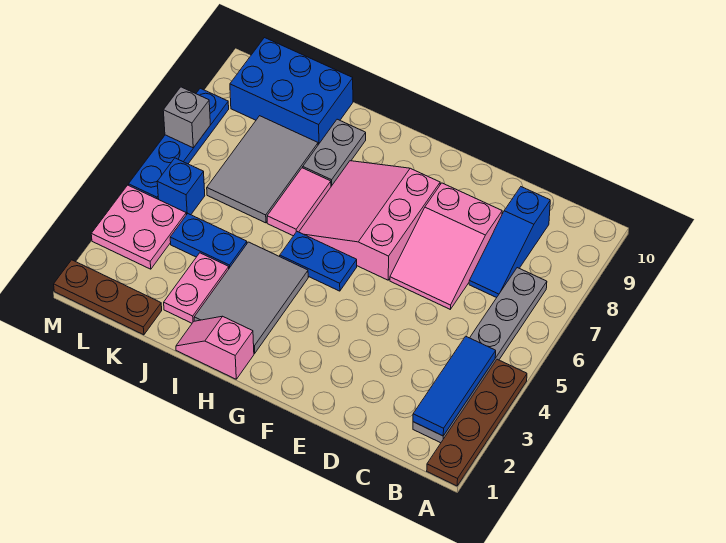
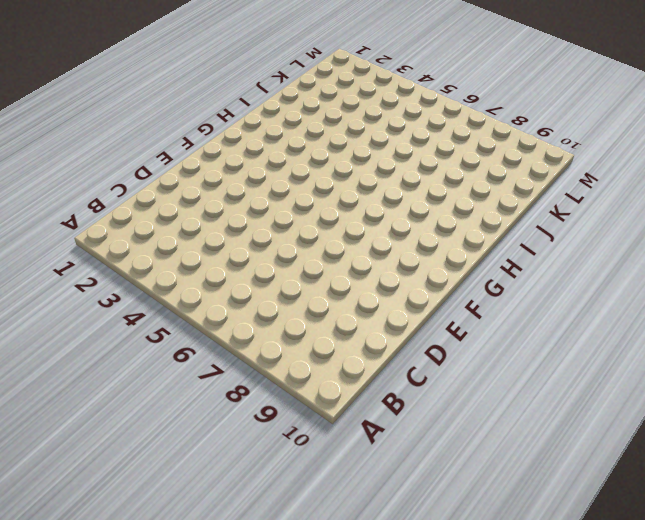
none -> brown 1x4 plate [427,359,527,486]
none -> grey 1x6 plate [413,268,547,443]
none -> blue 1x3 slope [469,187,550,298]

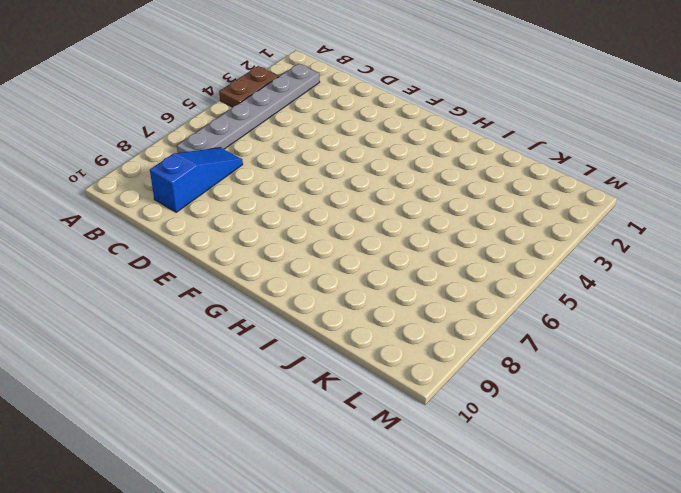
brown 1x2 plate [219,66,279,107] -> brown 1x4 plate [427,359,527,486]
none -> pink 2x3 slope [390,183,502,309]
none -> pink 3x3 slope [299,161,440,280]
none -> blue 1x2 plate [280,232,357,291]

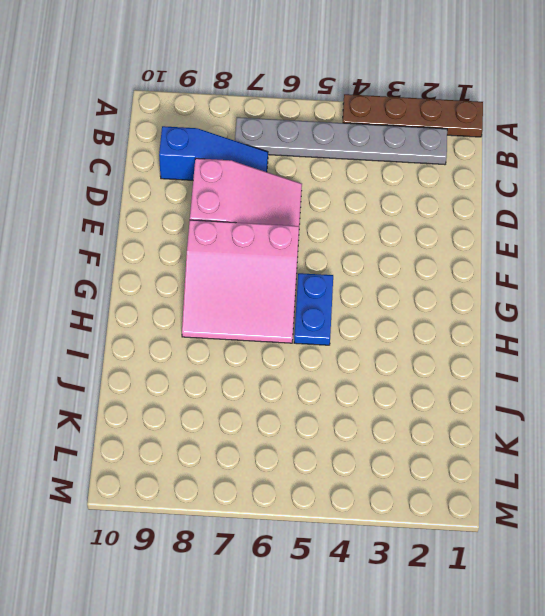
none -> pink 1x2 slope [176,316,254,379]
none -> grey 2x3 tile [194,242,308,353]
none -> pink 1x2 tile [267,168,331,236]

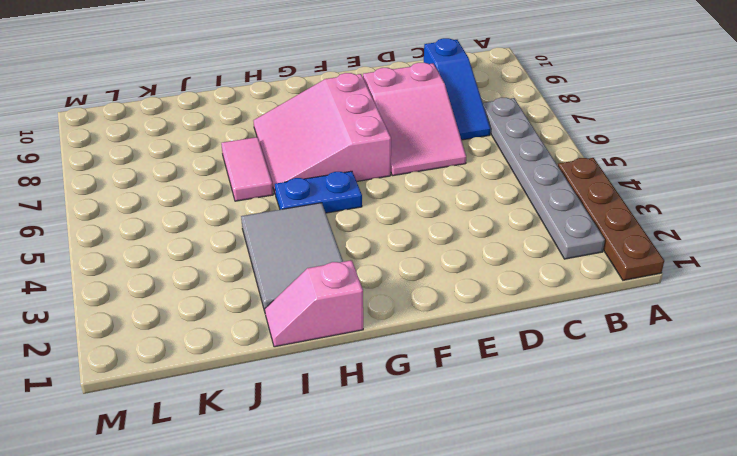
none -> grey 1x2 plate [303,119,366,186]
none -> pink 1x2 plate [164,253,229,323]
none -> blue 1x2 plate [170,214,247,268]

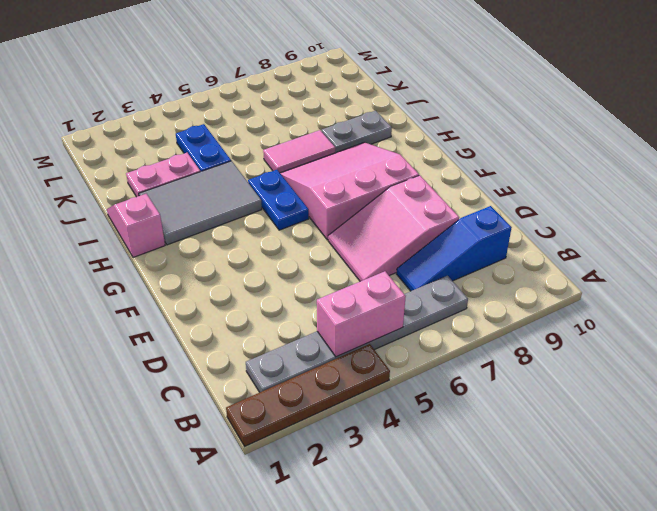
pink 1x2 brick [317,271,406,357] -> blue 1x3 tile [413,336,496,436]
none -> grey 2x3 tile [207,116,318,223]
none -> blue 2x3 brick [230,38,353,145]
none -> brown 1x3 plate [54,260,162,335]

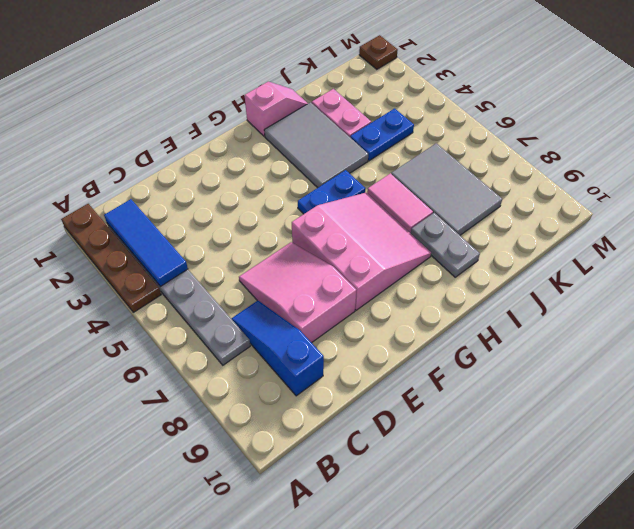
brown 1x1 plate [359,35,398,69] -> brown 1x3 plate [54,260,162,335]
none -> blue 2x3 brick [230,38,353,145]
none -> pink 2x2 plate [91,185,186,269]
none -> blue 1x1 brick [157,158,205,215]

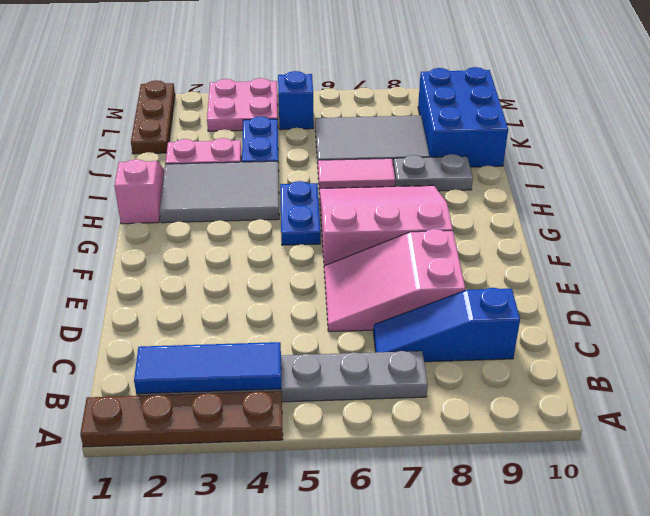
none -> blue 1x4 plate [129,88,229,199]
none -> grey 1x1 brick [163,87,210,148]

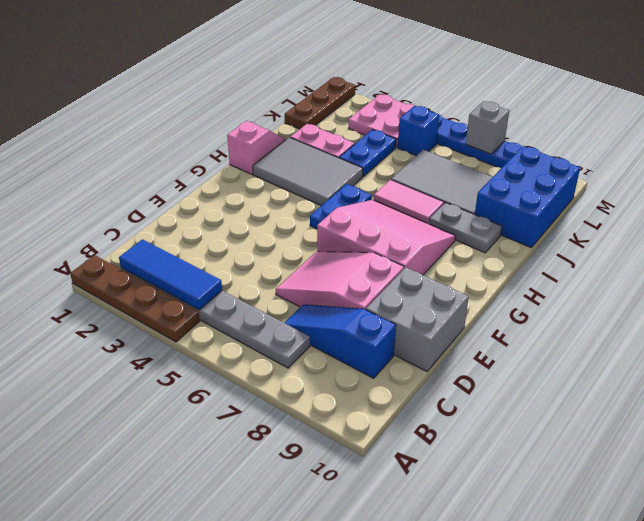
grey 2x2 brick [366,267,469,371] -> none

